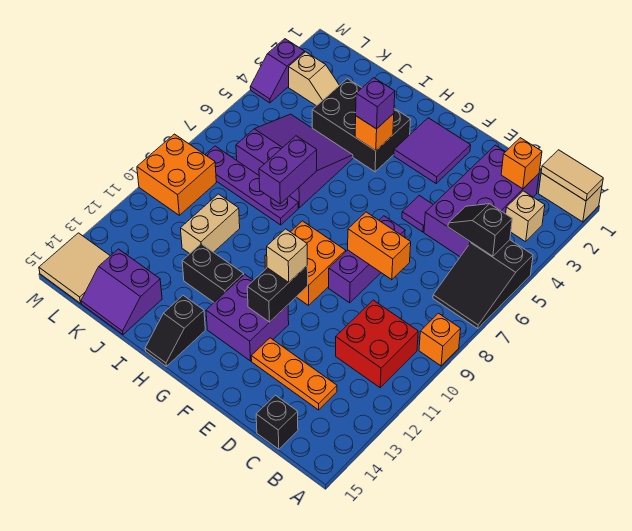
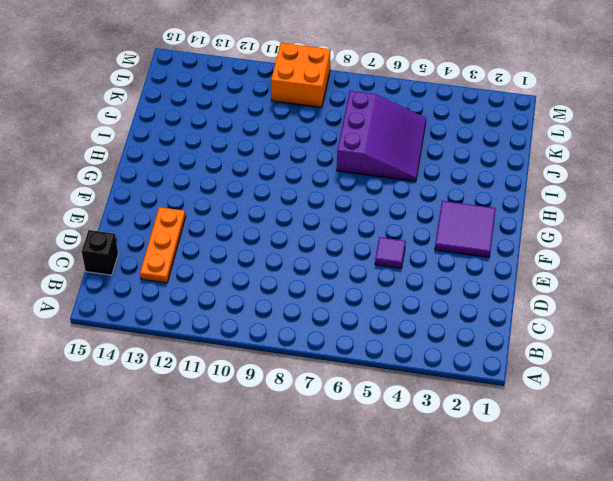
none -> tan 1x2 brick [538,173,602,222]
none -> black 2x3 slope [433,240,533,329]
none -> orange 1x1 brick [419,313,461,366]
none -> tan 1x1 brick [506,191,545,242]

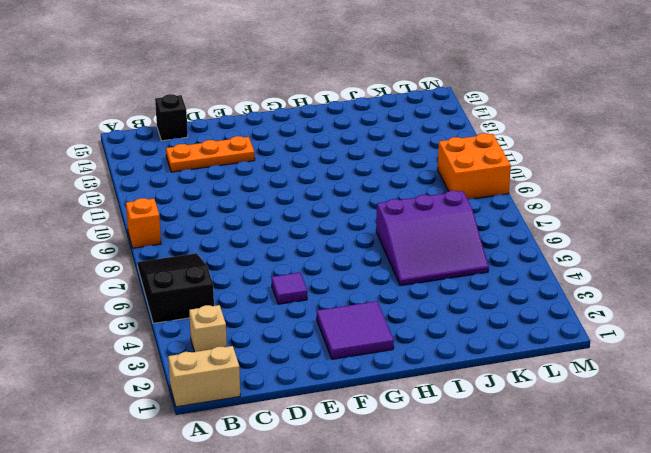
none -> red 2x2 brick [336,300,418,388]
none -> purple 2x4 brick [424,145,539,257]
none -> purple 1x3 brick [329,216,405,303]
none -> orange 2x2 brick [265,221,346,305]

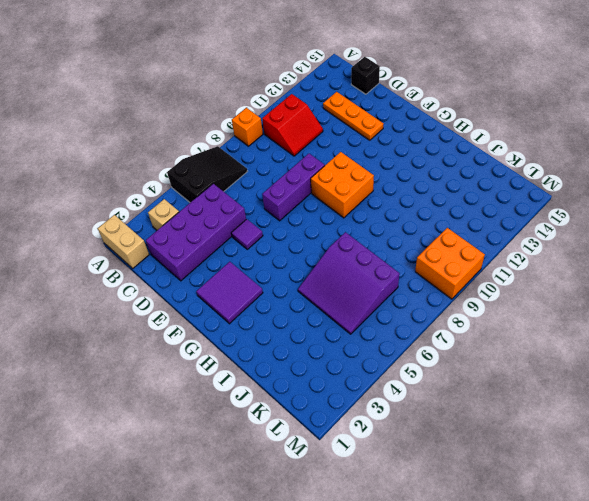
red 2x2 slope [262,94,323,156] -> red 2x2 brick [336,300,418,388]
none -> purple 2x2 brick [206,274,289,361]
none -> black 2x3 brick [312,79,411,172]
none -> black 1x2 brick [182,244,244,302]
none -> black 1x2 slope [145,295,205,366]

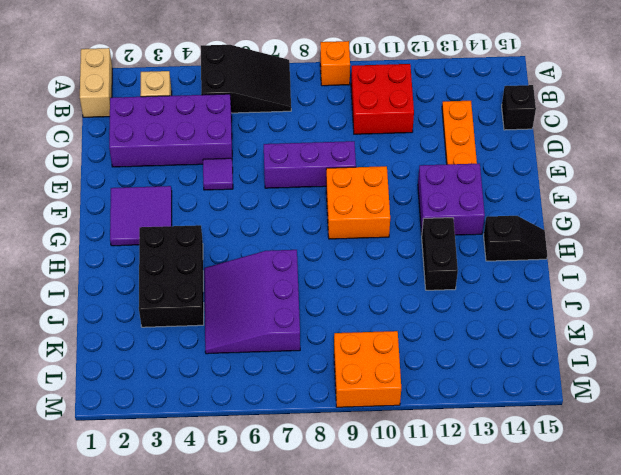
none -> purple 1x4 plate [205,146,298,225]
none -> tan 1x2 brick [181,194,240,254]
none -> purple 2x2 slope [81,249,162,335]
none -> tan 1x2 slope [289,52,339,106]

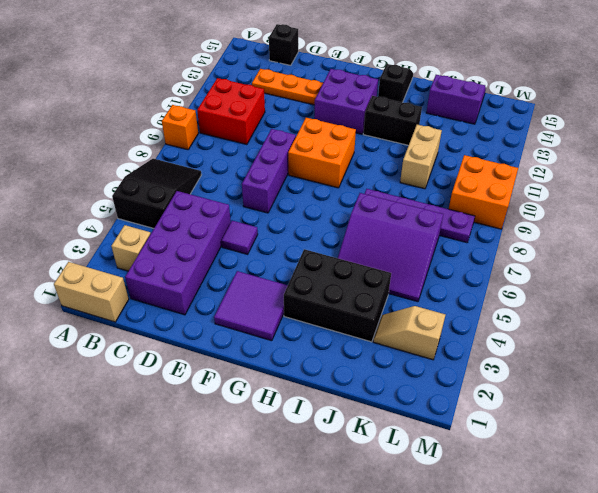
none -> tan 2x2 tile [39,233,110,303]
none -> purple 1x2 slope [250,39,305,103]
none -> tan 1x2 tile [541,150,603,201]
none -> black 1x2 slope [448,204,512,256]

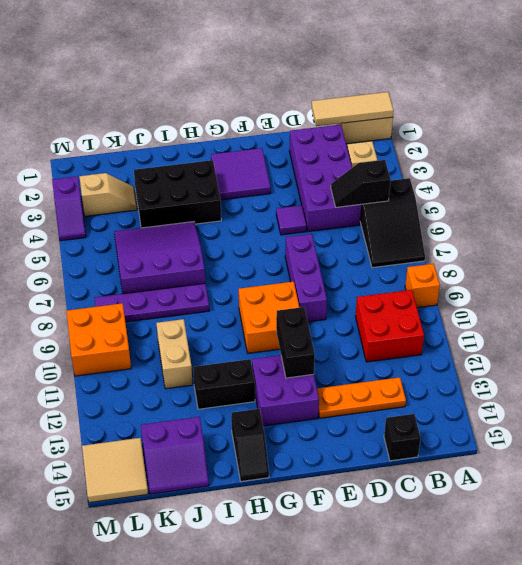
tan 1x3 tile [312,92,394,126] -> tan 1x2 tile [541,150,603,201]
none -> orange 1x1 brick [501,138,542,189]
none -> orange 1x2 brick [348,212,411,280]
none -> orange 1x1 brick [355,114,394,151]
none -> purple 1x2 brick [259,136,317,204]

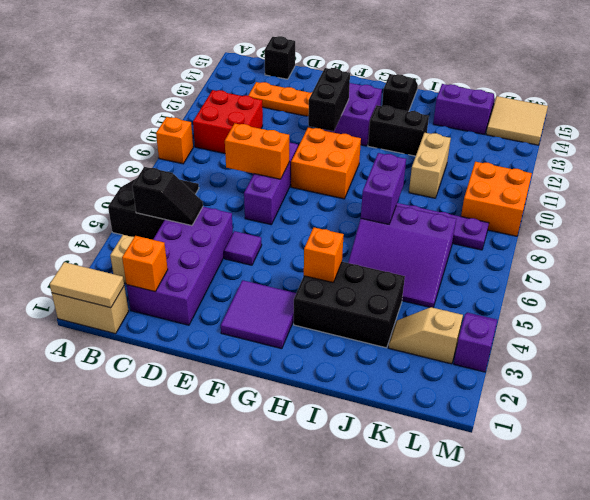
none -> tan 1x1 brick [267,229,307,282]
none -> purple 1x1 brick [356,78,395,129]

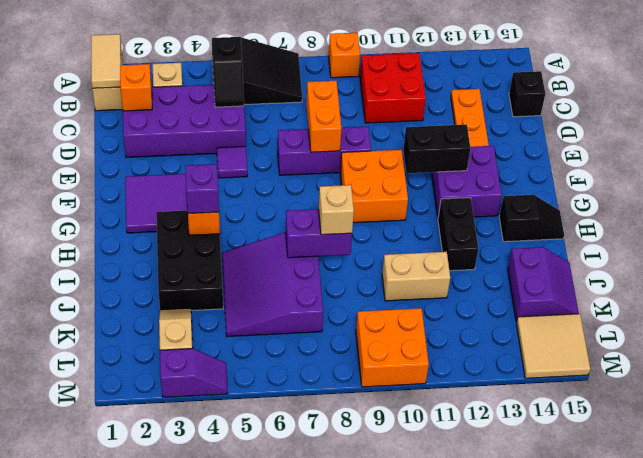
tan 1x1 brick [319,185,354,235] -> tan 1x1 brick moved to [267,229,307,282]
none -> purple 1x4 plate [205,146,298,225]

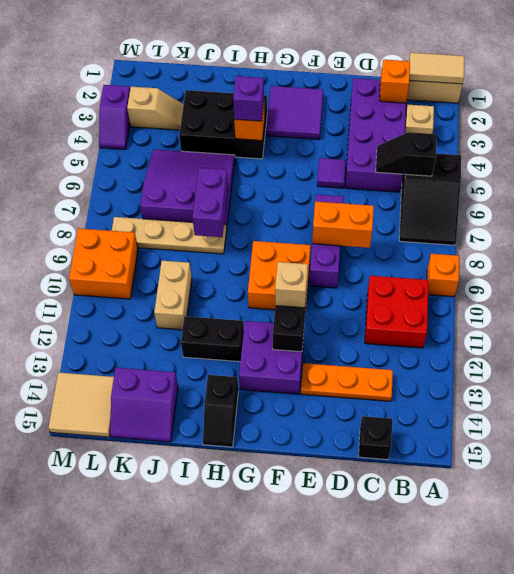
tan 1x4 plate [112,217,227,254] -> purple 1x4 plate [205,146,298,225]

